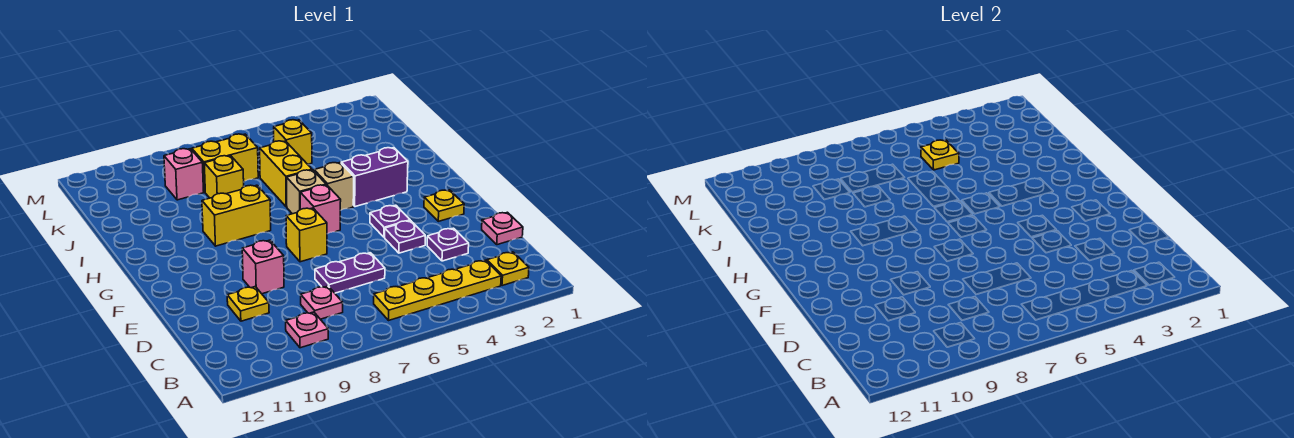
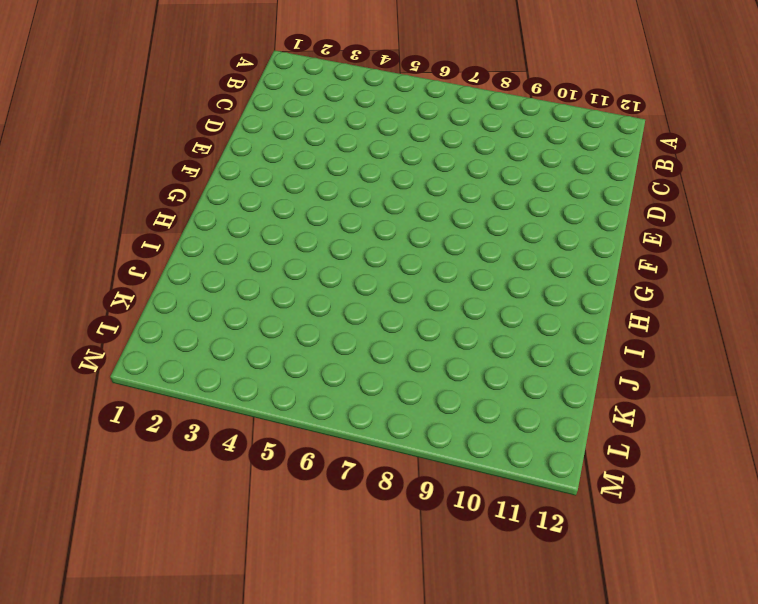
none -> yellow 1x1 plate [487,252,529,286]
none -> yellow 1x4 plate [374,260,501,320]
none -> pink 1x1 plate [286,312,328,348]

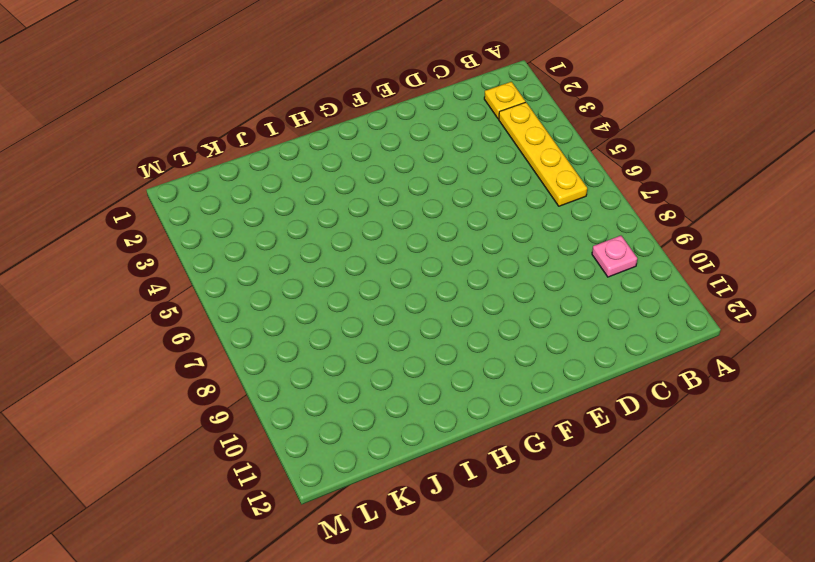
none -> pink 1x1 plate [301,286,343,319]
none -> pink 1x1 plate [482,212,523,245]
none -> purple 1x1 plate [427,228,469,261]

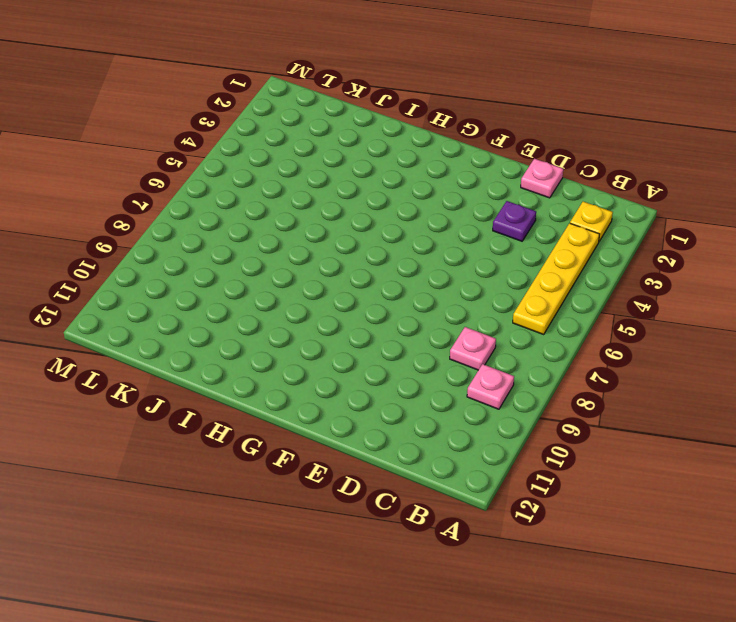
none -> purple 1x2 plate [315,253,385,293]
none -> yellow 1x1 plate [227,287,269,321]
none -> purple 1x1 plate [385,221,425,253]

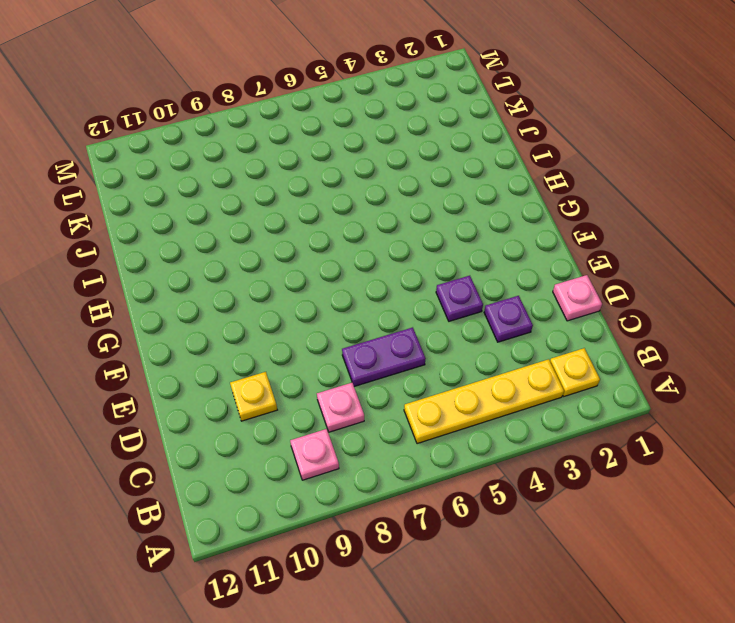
none -> pink 1x1 brick [242,240,284,294]
none -> yellow 1x1 plate [424,190,464,221]
none -> purple 1x1 plate [370,205,410,237]

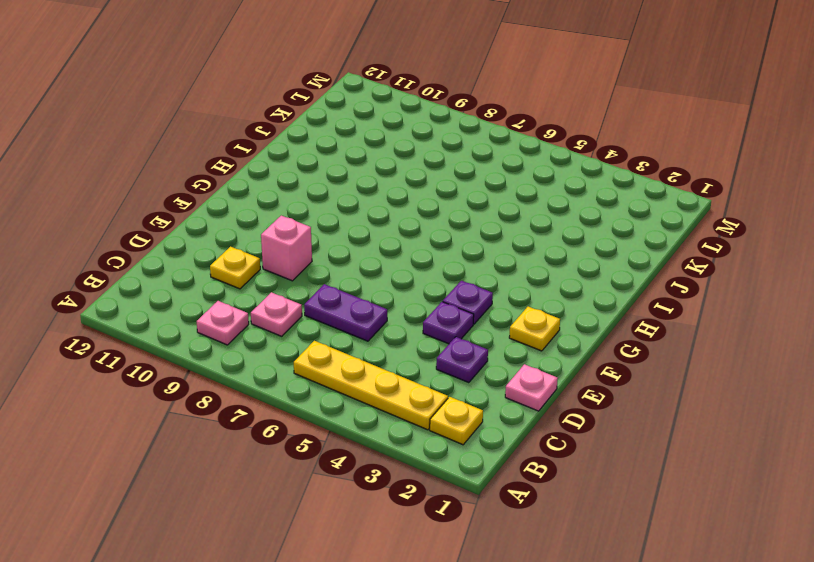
none -> yellow 1x1 brick [286,208,327,262]
none -> pink 1x1 brick [300,185,341,234]
none -> purple 1x2 brick [341,148,408,207]

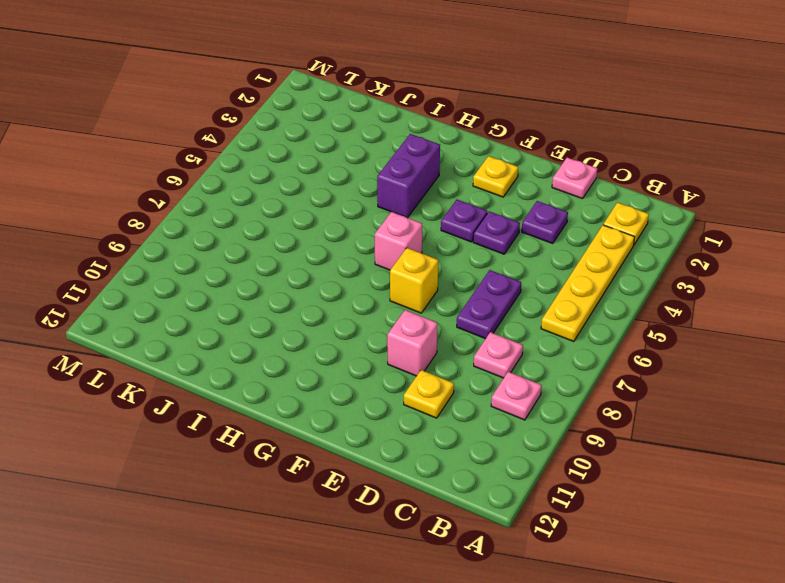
none -> tan 1x1 brick [314,163,354,211]
none -> tan 1x1 brick [287,170,326,214]
none -> yellow 1x2 brick [202,185,271,246]

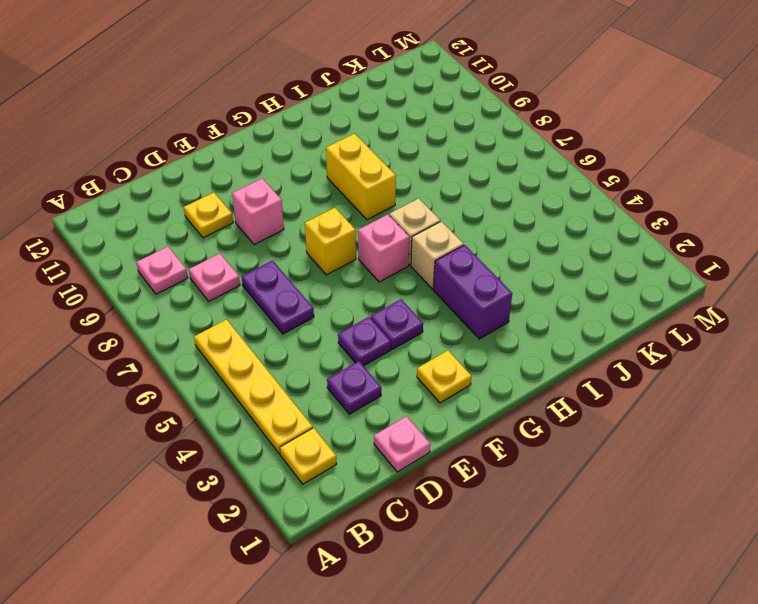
none -> yellow 1x2 brick [260,141,312,207]
none -> yellow 1x1 brick [204,156,244,198]
none -> yellow 1x1 brick [274,120,312,164]

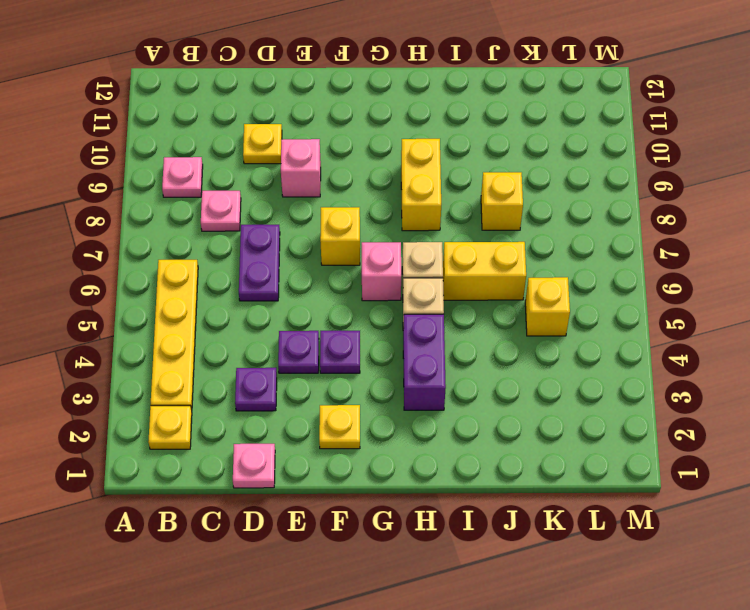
none -> yellow 1x2 brick [192,134,258,192]
none -> pink 1x1 brick [164,149,204,200]
none -> yellow 1x1 plate [921,140,959,170]

